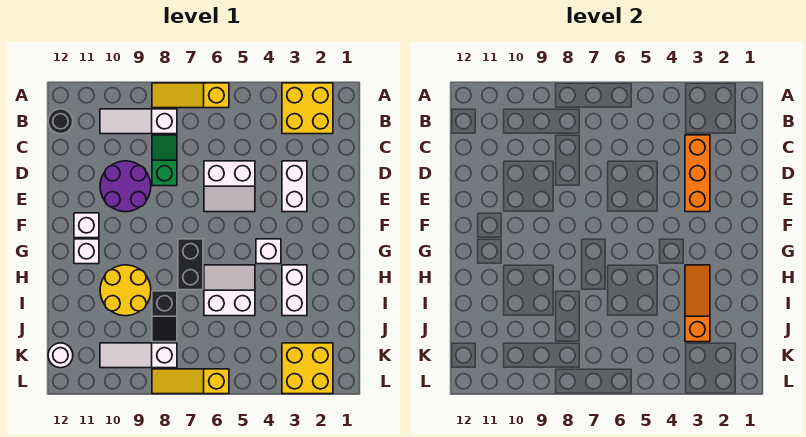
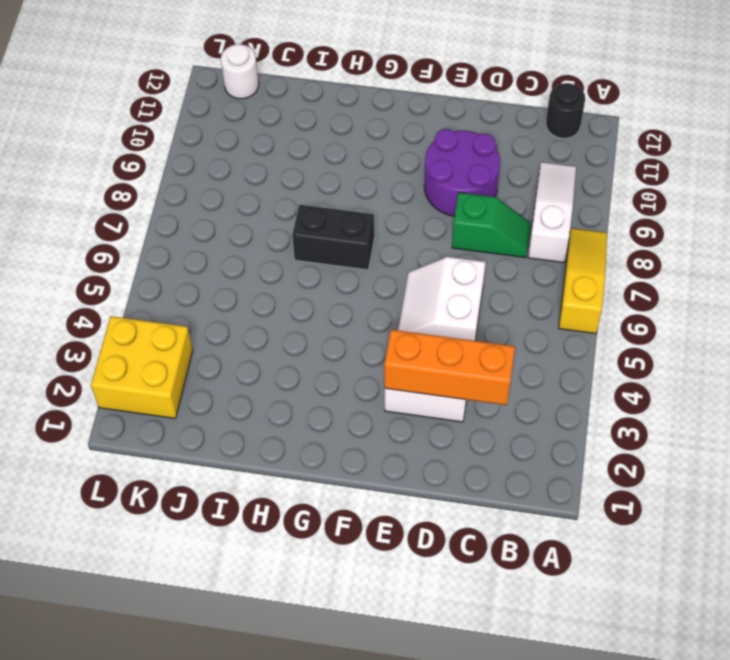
none -> yellow 2x2 brick [282,83,333,134]
none -> white 1x1 brick [74,213,99,238]
none -> white 1x1 brick [256,239,281,264]

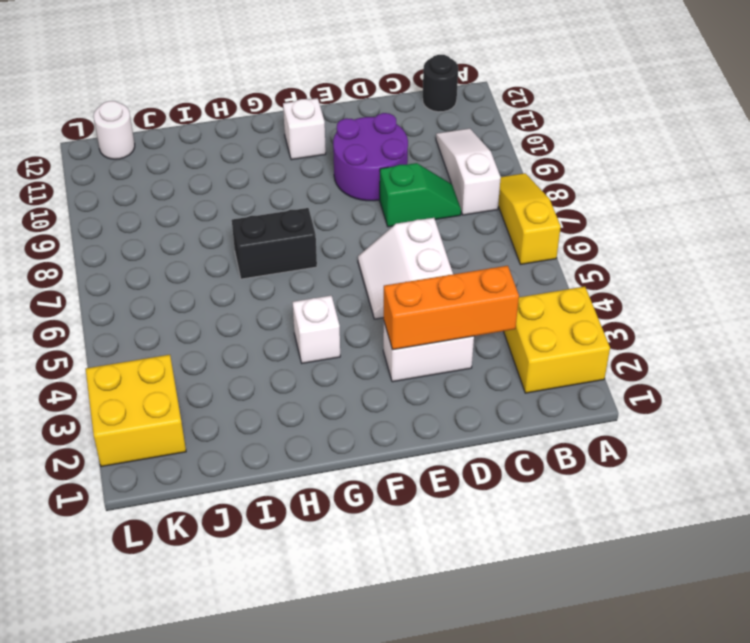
none -> white 1x1 brick [74,239,99,264]
none -> white 1x2 brick [282,265,307,316]
none -> white 2x2 slope [204,265,255,316]

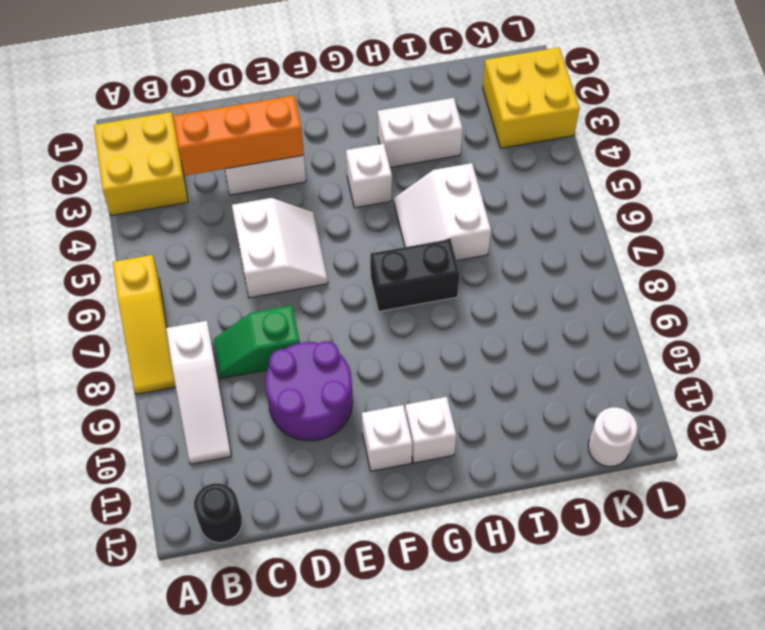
none -> yellow 2x2 round brick [100,265,151,316]
none -> black 1x2 slope [152,291,177,342]
none -> white 1x3 slope [100,343,177,368]

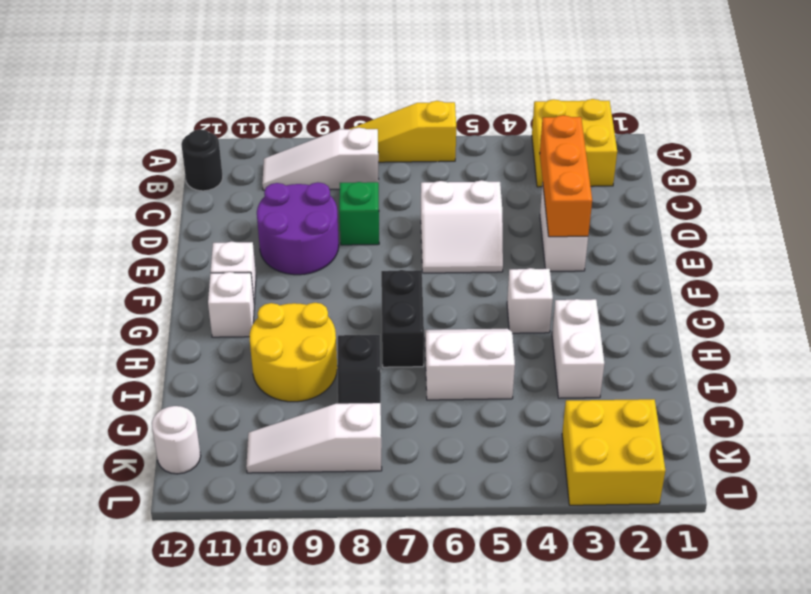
none -> yellow 1x3 slope [152,369,229,394]
none -> orange 1x3 slope [685,265,710,342]

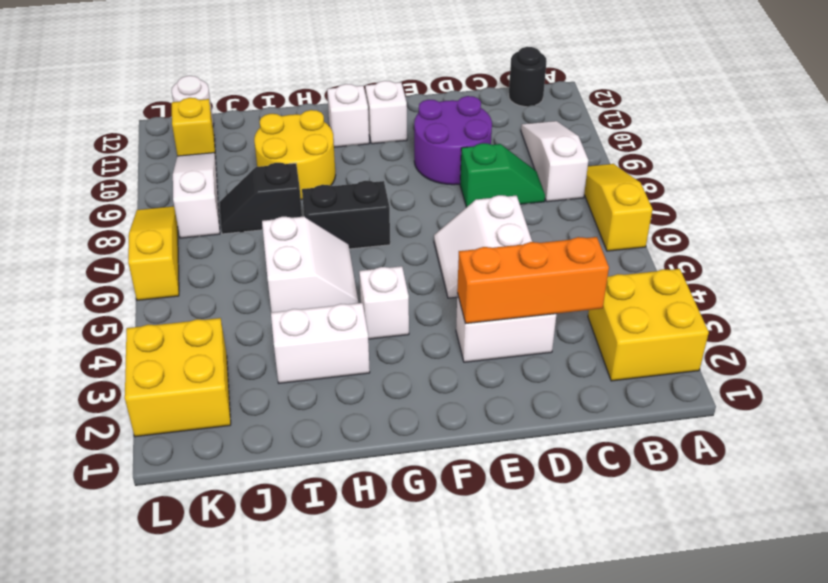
yellow 1x1 brick [172,98,215,156] -> none
none -> orange 1x3 slope [685,265,710,342]

